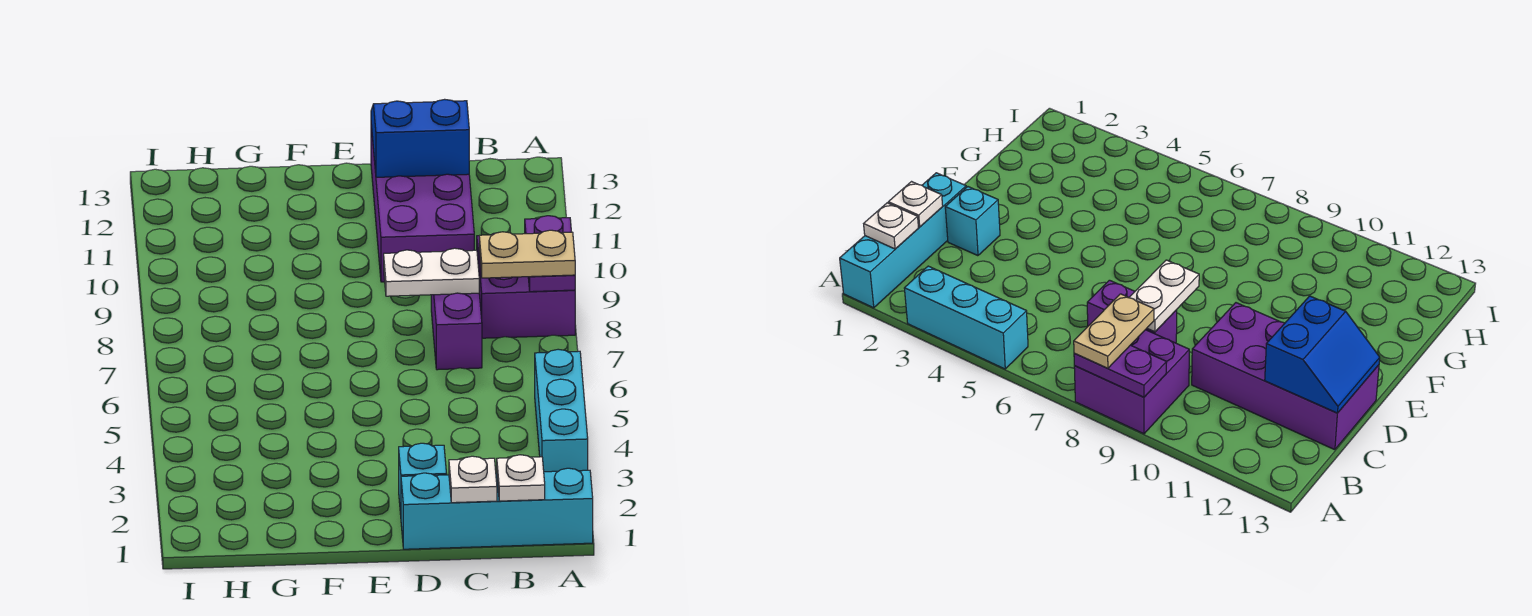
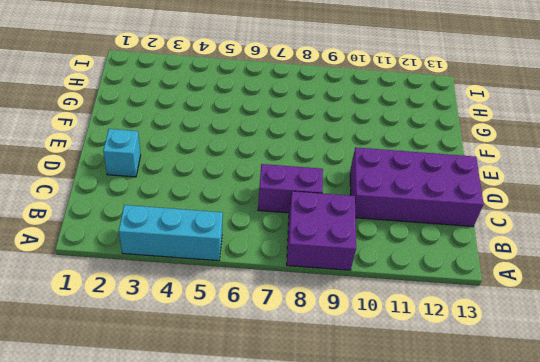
none -> cyan 1x4 brick [401,468,593,549]
none -> purple 1x2 plate [525,216,575,292]
none -> white 1x1 plate [497,455,545,501]

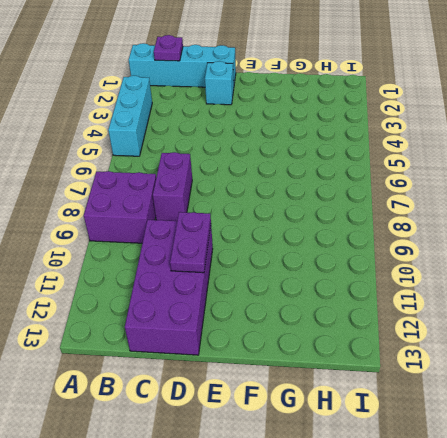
purple 1x1 plate [154,35,183,61] -> white 1x1 plate [497,455,545,501]
purple 1x2 plate [170,212,211,273] -> purple 1x2 plate moved to [525,216,575,292]
none -> white 1x1 plate [449,456,497,503]
none -> white 1x2 plate [384,248,479,296]
none -> blue 2x2 slope [371,99,469,177]

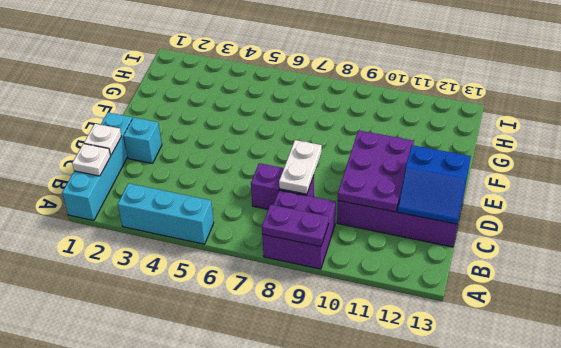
purple 2x3 plate [338,130,414,212] -> none
blue 2x2 slope [398,145,471,224] -> blue 2x2 slope turned to [371,99,469,177]
none -> tan 1x2 plate [479,230,575,278]

